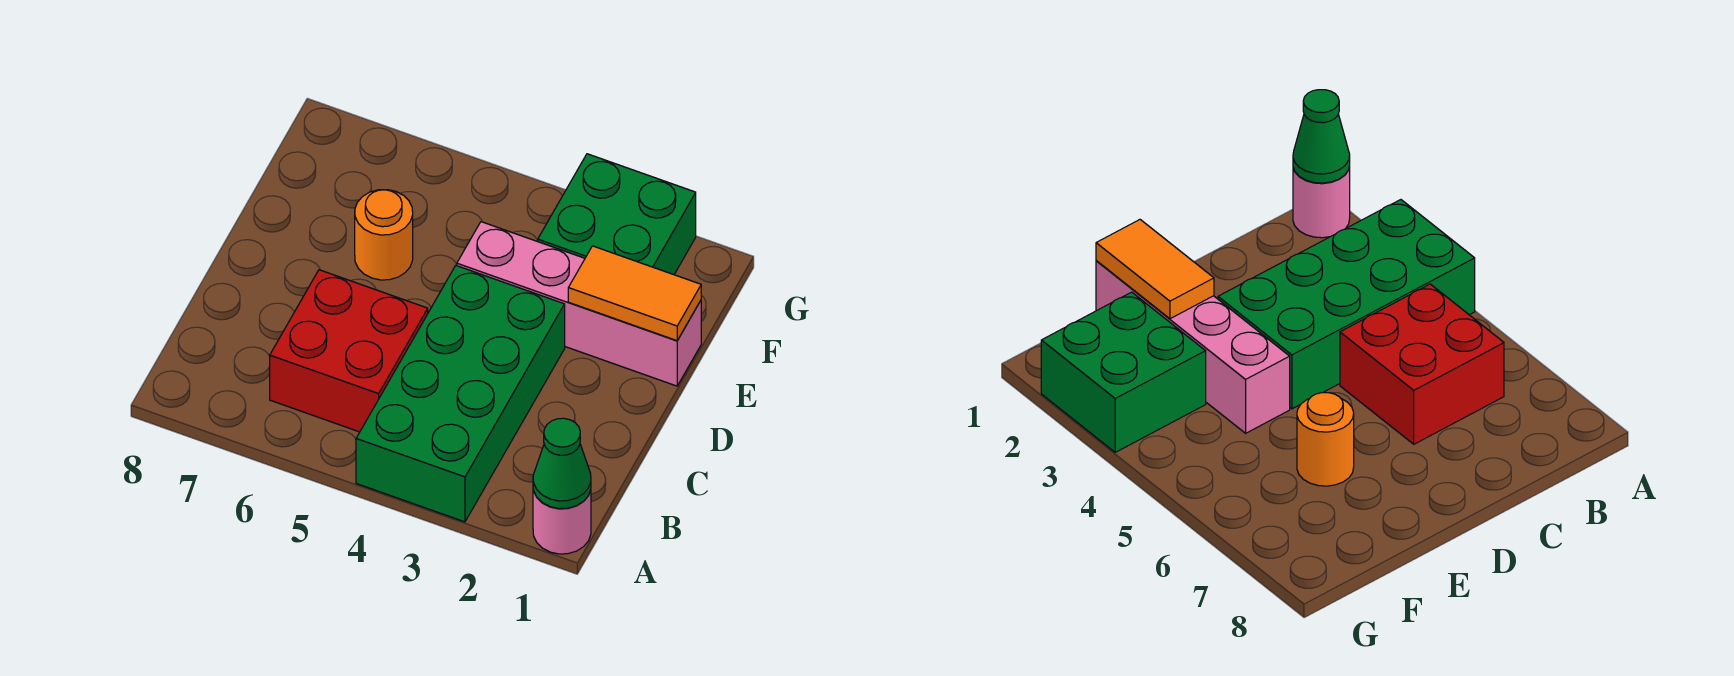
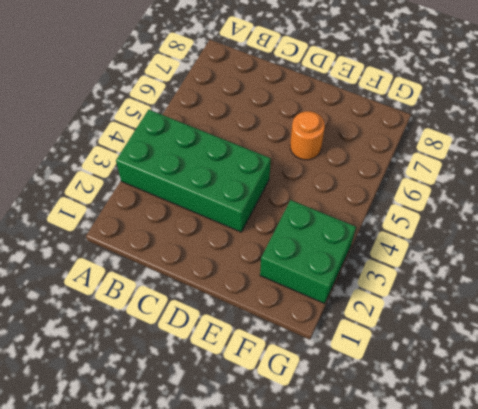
none -> pink 1x1 round brick [533,490,591,554]
none -> red 2x2 brick [270,270,428,432]

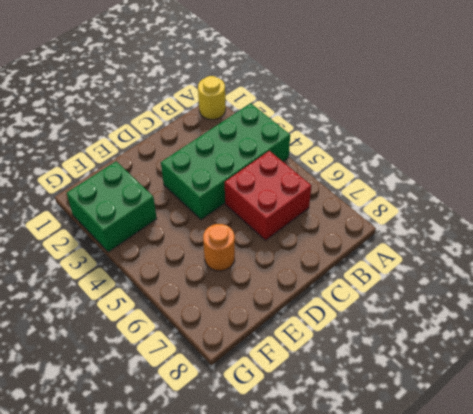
yellow 1x1 round brick [198,76,226,120] -> pink 1x1 round brick [533,490,591,554]
none -> pink 1x4 brick [457,222,701,386]
none -> green 1x1 cone [533,418,591,509]

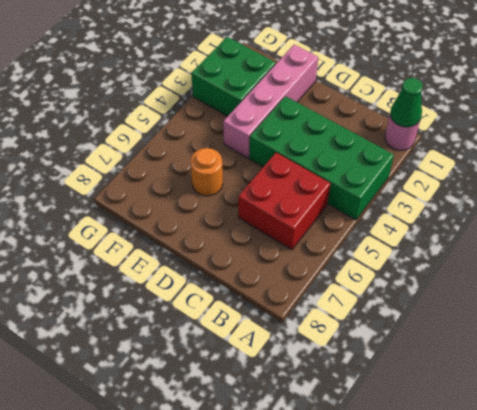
none -> orange 1x2 tile [568,246,701,341]

